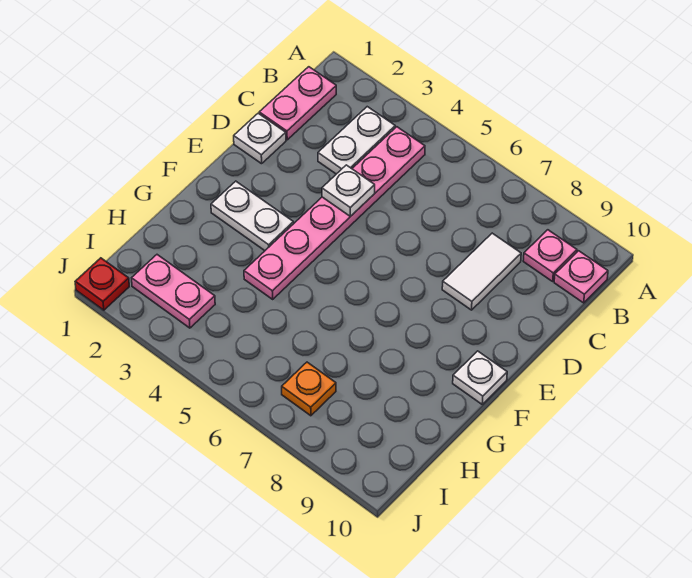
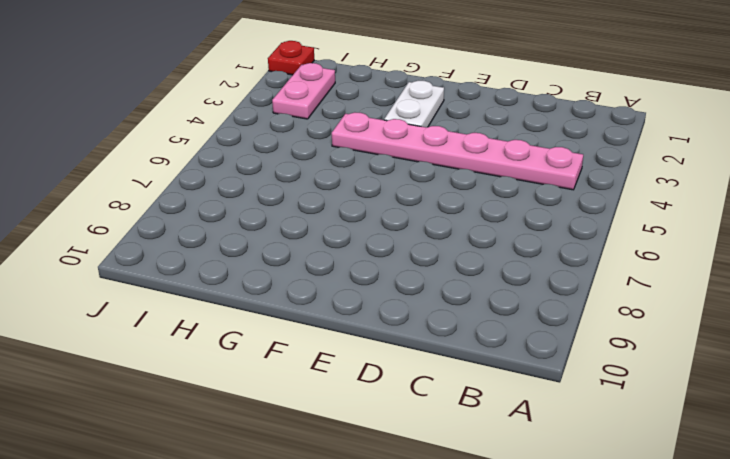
none -> pink 1x2 plate [259,67,336,140]
none -> white 1x2 plate [318,107,395,174]
none -> pink 1x1 plate [523,230,577,281]

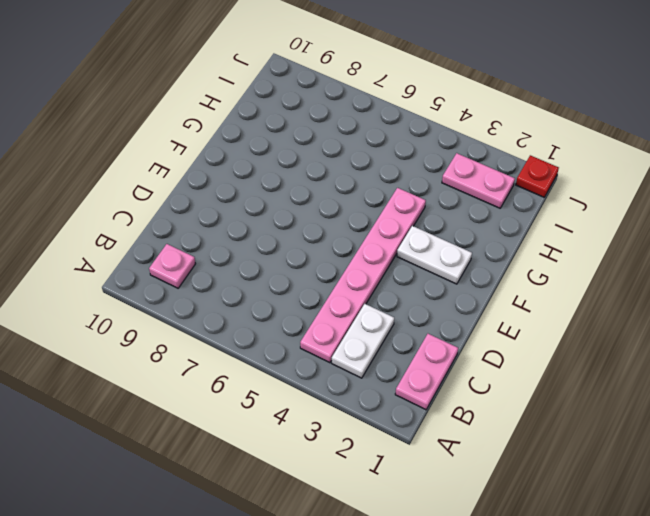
none -> pink 1x1 plate [554,251,608,303]
none -> white 1x2 tile [442,233,521,310]
none -> white 1x1 plate [234,113,286,164]

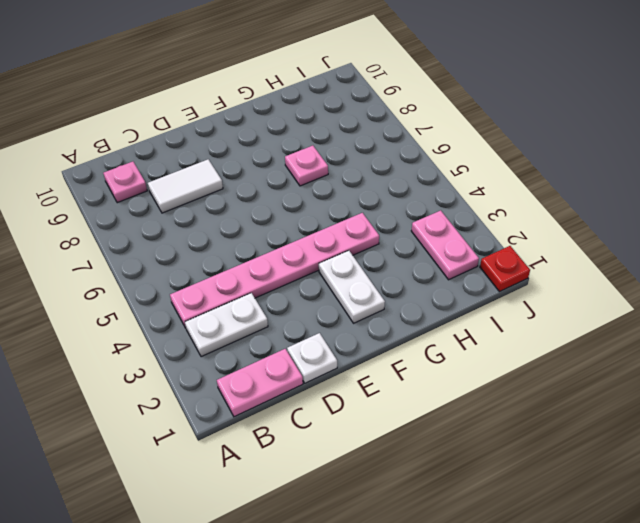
pink 1x1 plate [285,146,328,186] -> pink 1x1 plate moved to [554,251,608,303]
none -> white 1x1 plate [453,351,507,404]
none -> orange 1x1 plate [282,362,336,416]
none -> white 1x1 plate [322,165,375,217]

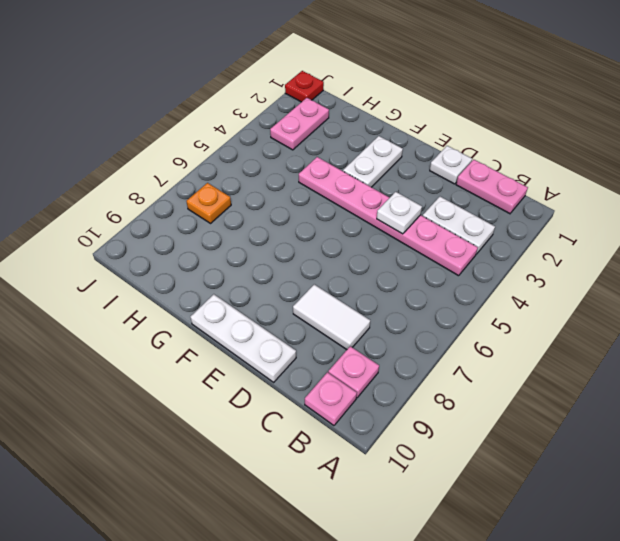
white 1x3 plate [190,294,296,382] -> white 1x1 plate [453,351,507,404]

